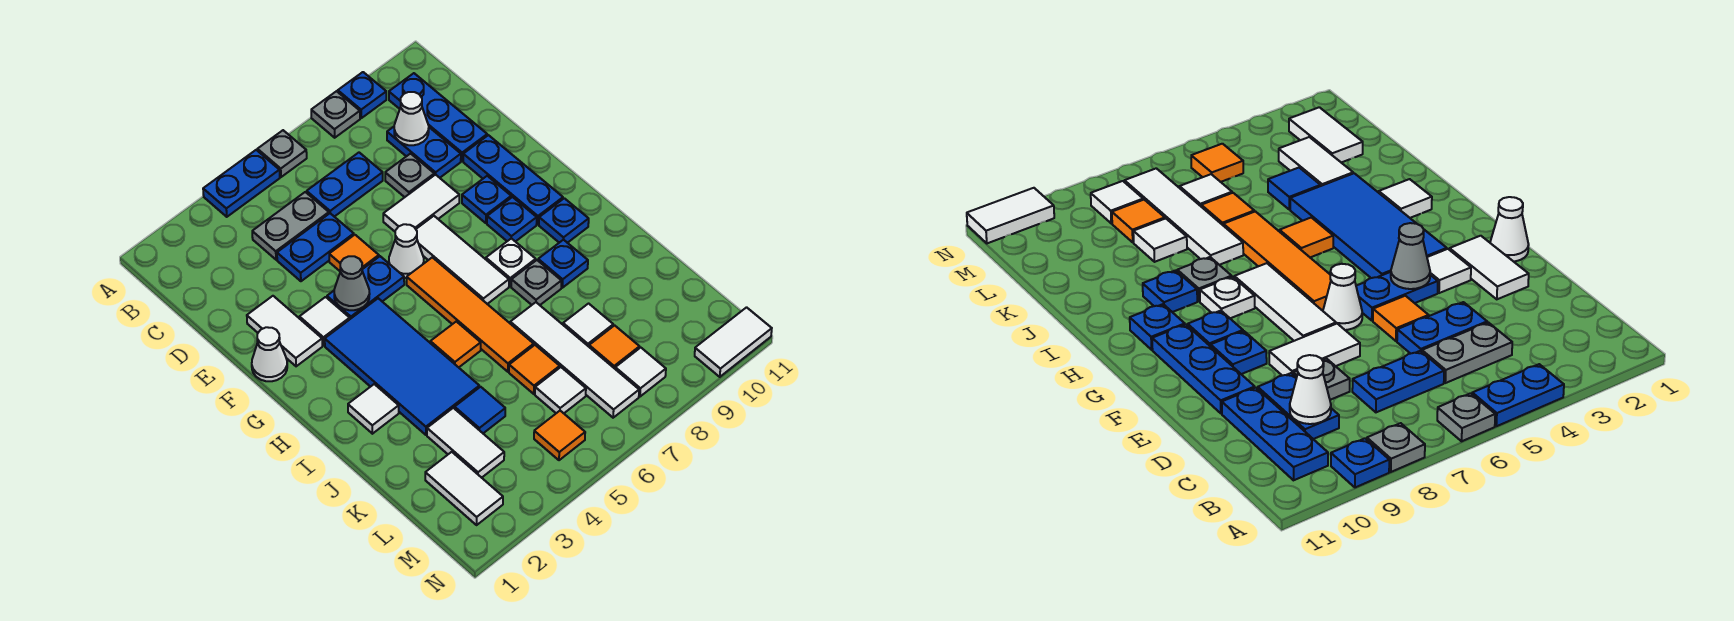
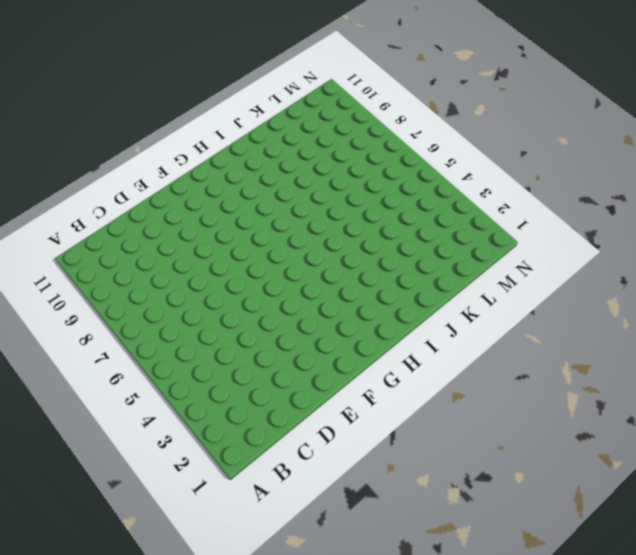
none -> blue 1x2 plate [203,150,280,217]
none -> grey 1x1 plate [257,130,307,177]
none -> grey 1x1 plate [311,91,360,138]
none -> blue 1x1 plate [338,72,386,118]

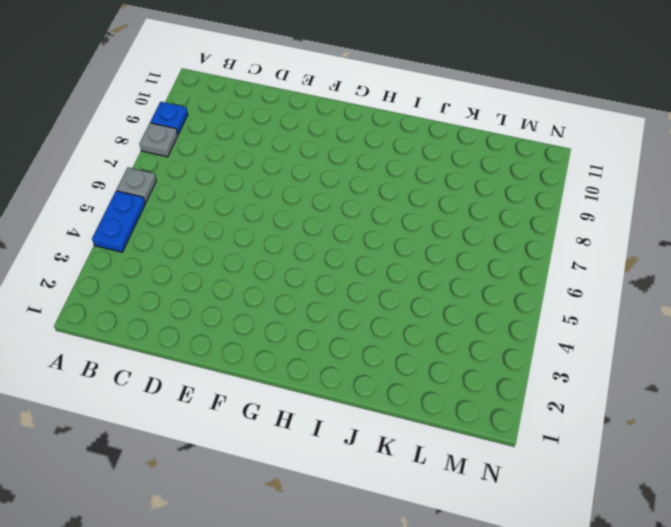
none -> blue 1x3 plate [389,73,487,161]
none -> grey 1x2 plate [252,192,329,260]
none -> blue 1x2 plate [307,153,383,217]
none -> blue 1x2 plate [387,127,461,178]

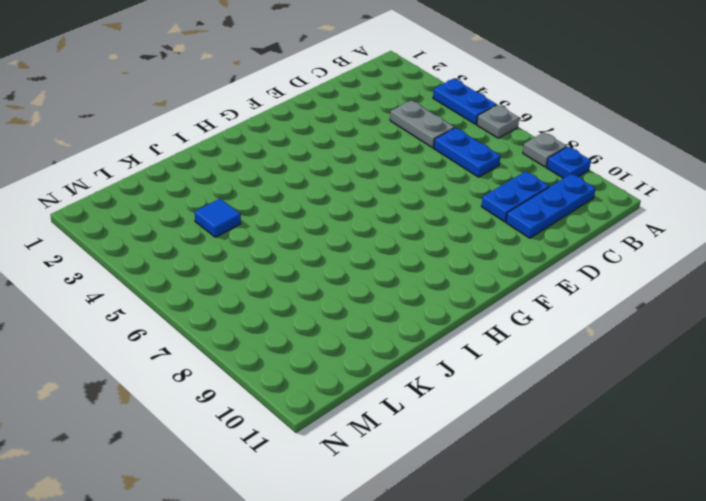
none -> blue 1x2 plate [277,213,354,281]
none -> grey 1x1 plate [385,154,434,197]
none -> white 1x2 tile [247,296,322,366]
none -> orange 1x1 tile [329,235,379,271]

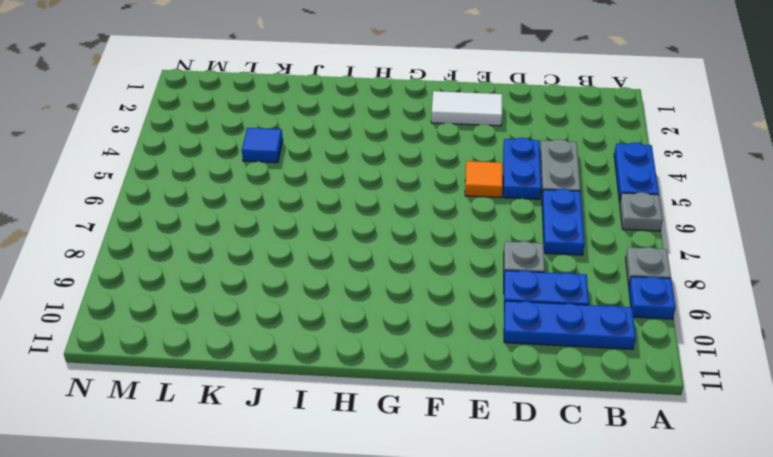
none -> white 1x2 tile [383,174,459,231]
none -> blue 1x3 plate [463,135,563,224]
none -> white 1x1 cone [252,327,287,381]
none -> white 1x1 tile [300,297,350,345]

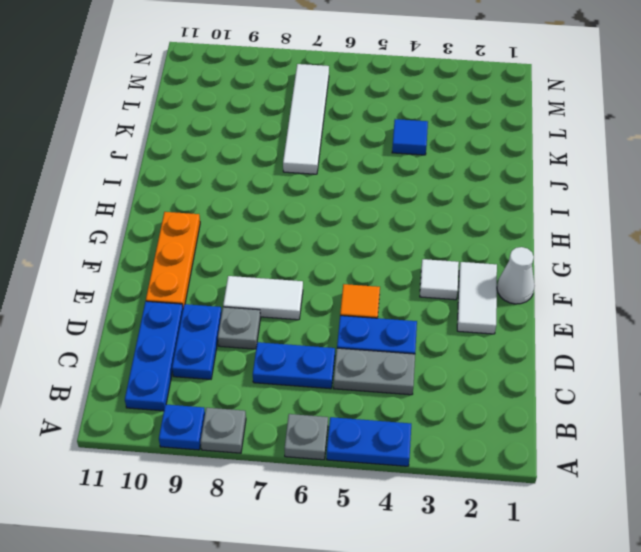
orange 1x3 plate [146,212,200,307] -> blue 1x3 plate [463,135,563,224]
none -> blue 1x2 plate [327,256,404,319]
none -> white 1x1 cone [389,224,424,278]
none -> white 1x3 tile [416,216,509,304]
none -> blue 1x1 plate [462,176,511,223]

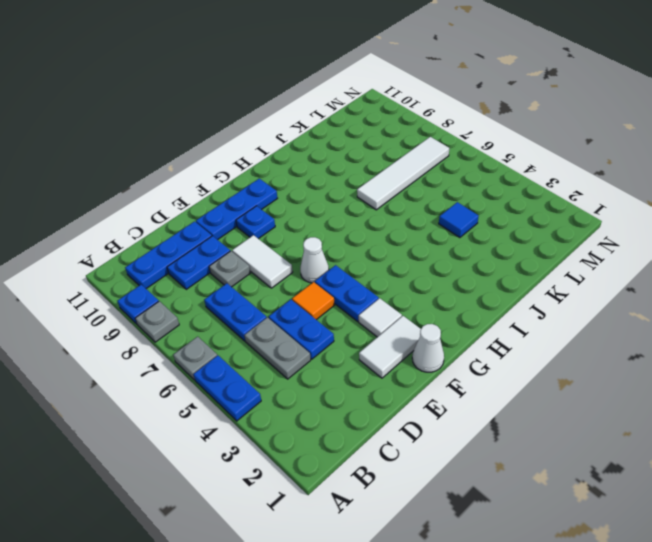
none -> white 1x3 tile [416,216,509,304]
none -> blue 2x4 tile [325,298,479,435]
none -> orange 1x4 tile [407,257,534,372]
none -> blue 1x1 plate [487,197,537,242]

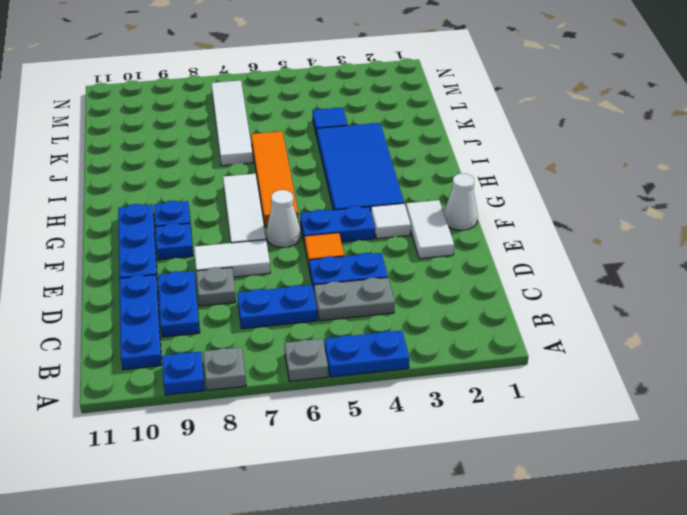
none -> white 1x1 plate [486,238,536,286]
none -> blue 1x1 plate [539,198,589,243]
none -> white 1x1 tile [348,384,399,434]
none -> orange 1x1 tile [430,321,481,367]

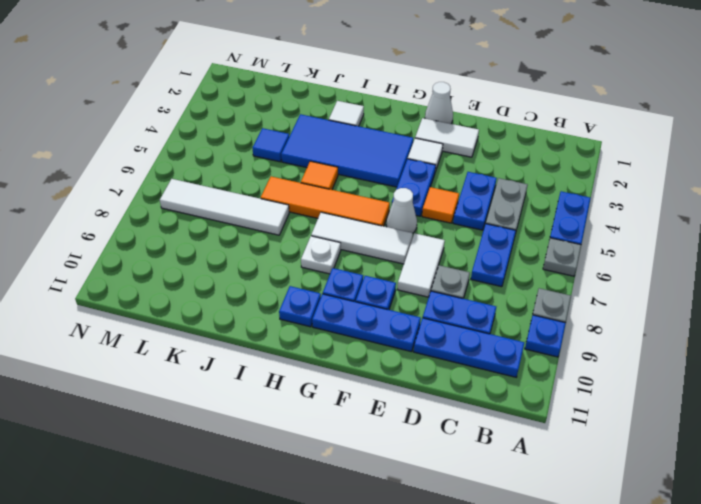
none -> grey 1x1 plate [511,260,561,305]
none -> blue 1x1 plate [538,240,588,288]
none -> white 1x2 tile [427,408,504,478]
none -> orange 1x1 tile [509,345,560,394]

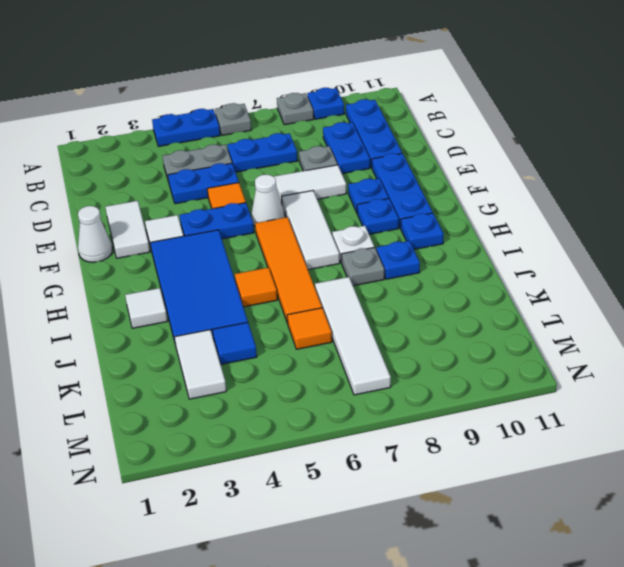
none -> white 1x1 tile [563,304,613,347]
none -> white 1x2 tile [425,452,503,525]
none -> white 1x1 tile [535,367,586,413]
none -> orange 1x1 tile [589,325,640,369]

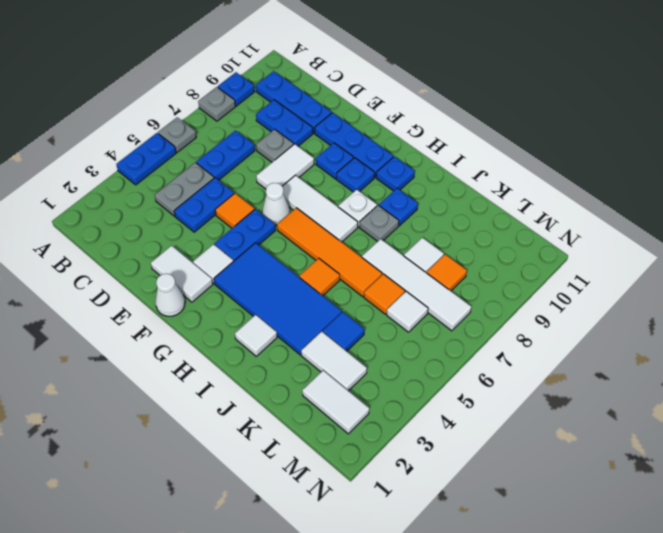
none -> orange 1x1 tile [534,411,585,460]
none -> white 1x1 tile [615,348,666,397]
none -> white 1x2 tile [695,307,772,377]
none -> white 1x1 cone [394,92,429,145]

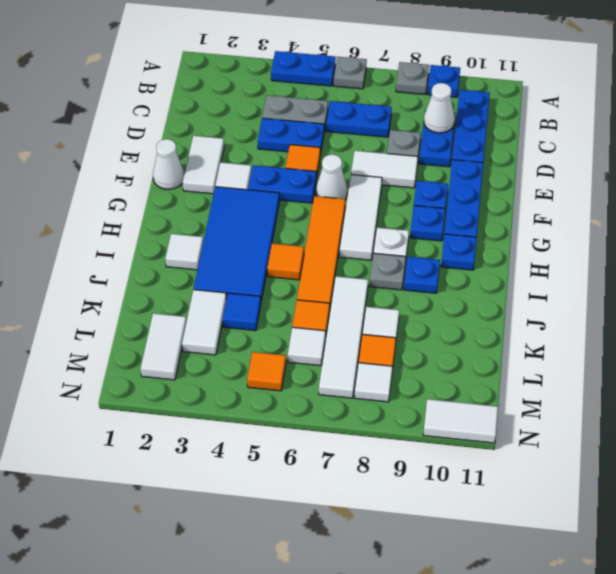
none -> grey 1x1 cone [334,256,369,310]

